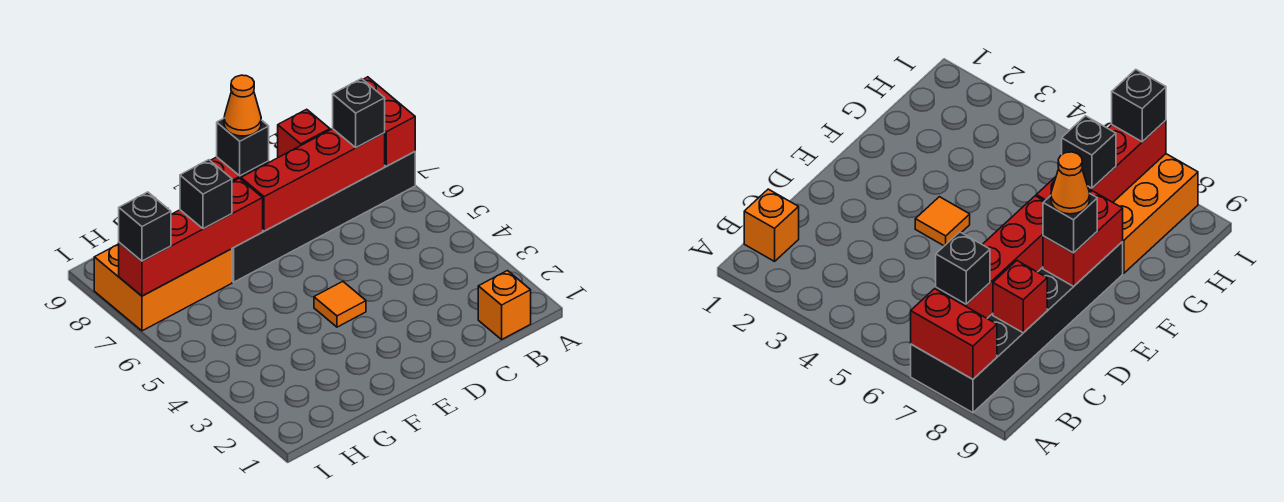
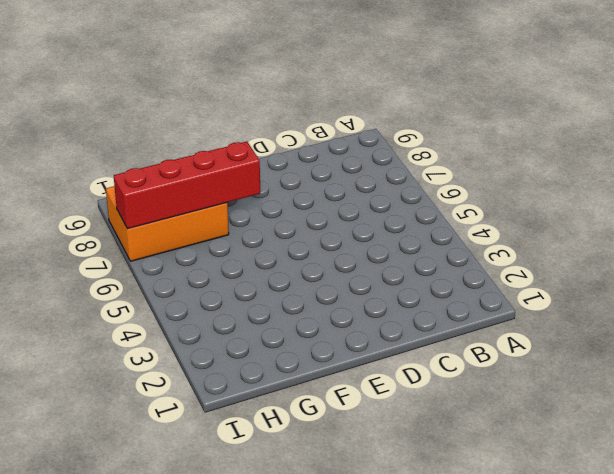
none -> black 2x6 brick [232,152,415,282]
none -> orange 1x1 brick [478,271,531,339]
none -> orange 1x1 tile [314,281,366,327]

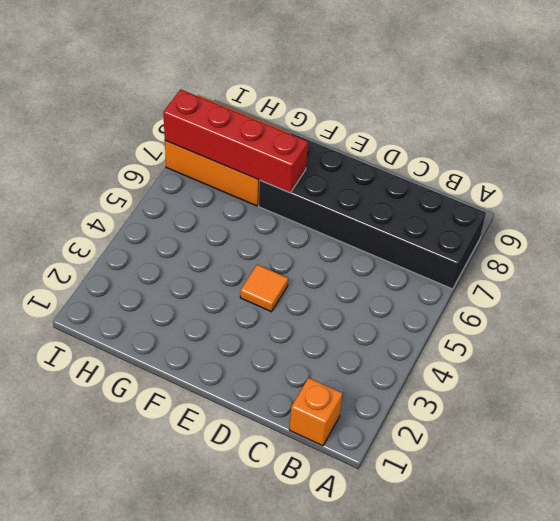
none -> red 1x2 brick [363,77,415,166]
none -> red 1x4 brick [241,129,385,231]
none -> red 1x1 brick [278,109,330,157]

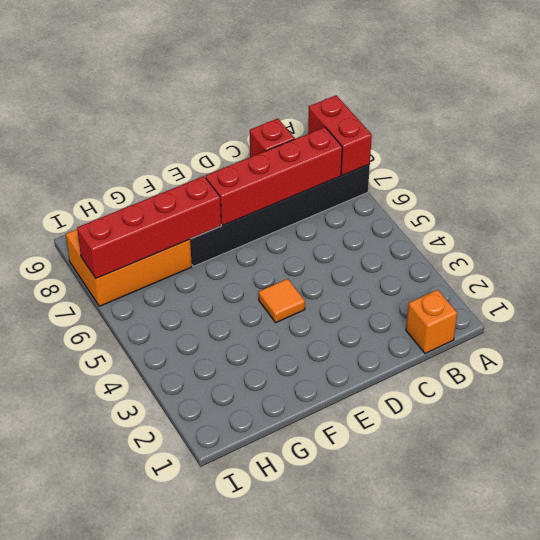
none -> red 1x2 brick [1043,191,1123,286]
none -> black 1x1 brick [333,79,385,148]
none -> black 1x1 brick [217,118,269,176]

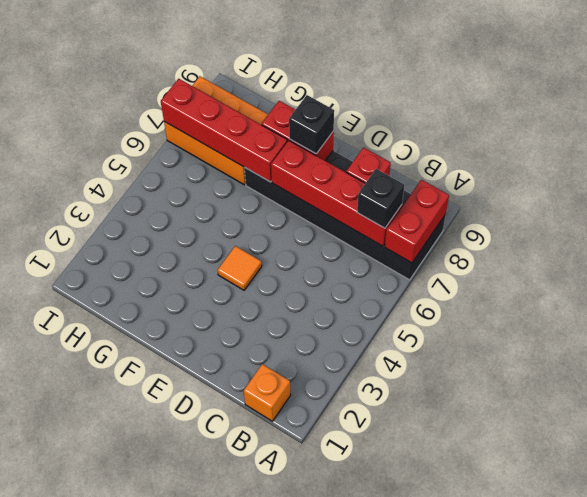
none -> black 1x1 brick [180,160,232,229]
none -> black 1x1 brick [119,192,171,261]
none -> orange 1x1 cone [224,75,261,136]

